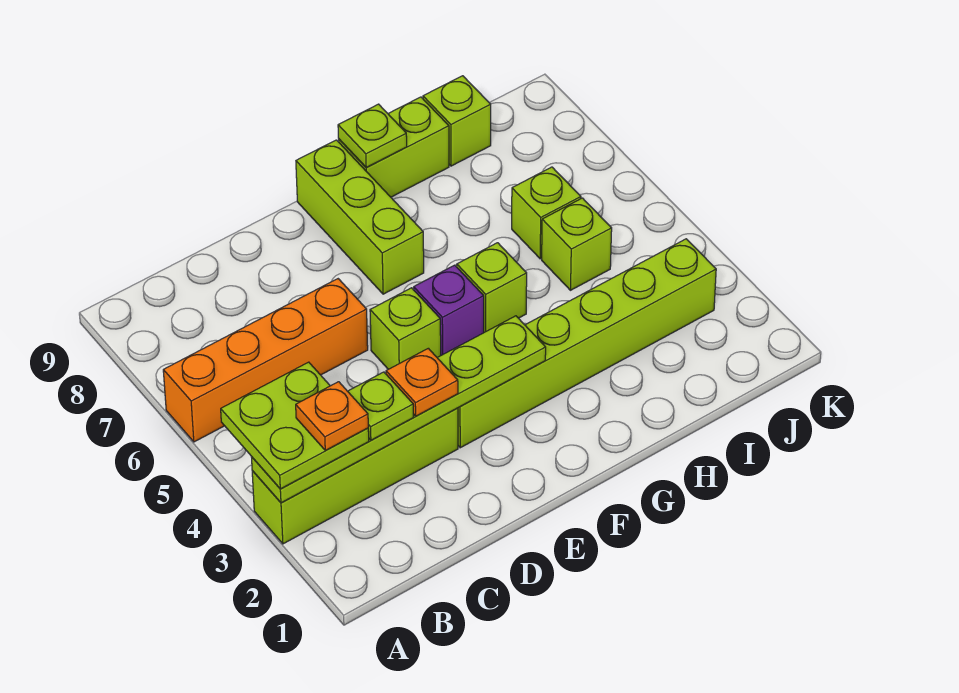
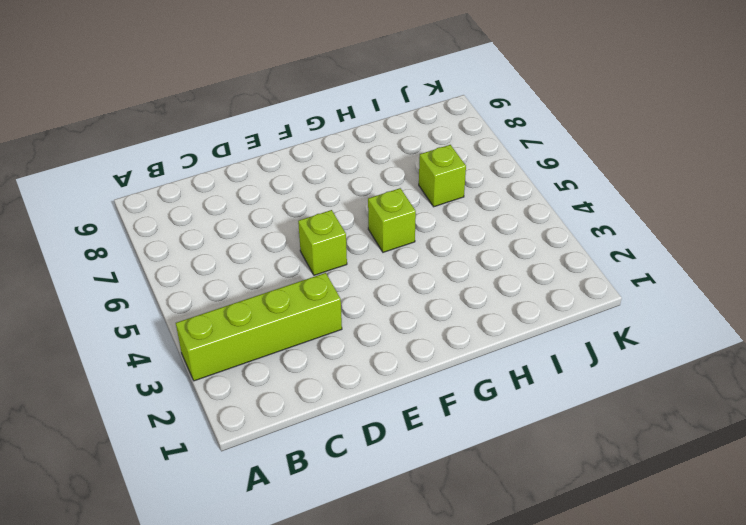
none -> orange 1x4 brick [163,279,368,442]
none -> lime 1x6 brick [458,239,716,448]
none -> purple 1x1 brick [414,265,484,355]

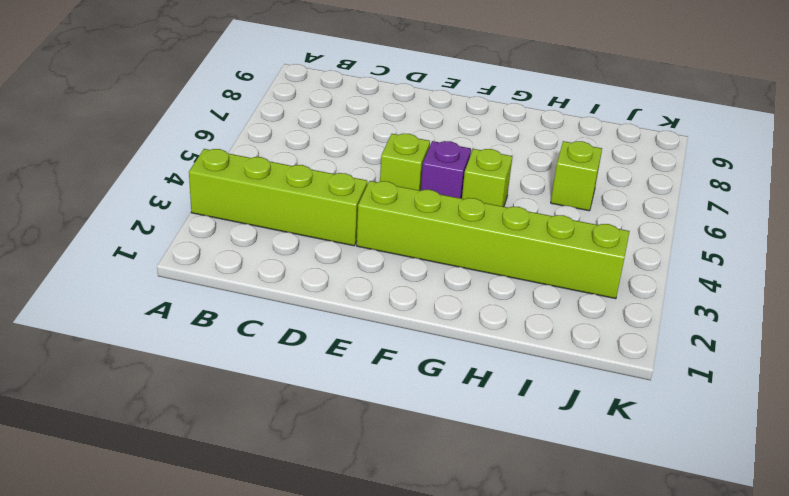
none -> orange 1x4 brick [163,279,368,442]
none -> lime 1x3 brick [296,140,424,294]
none -> lime 1x2 brick [339,97,449,197]

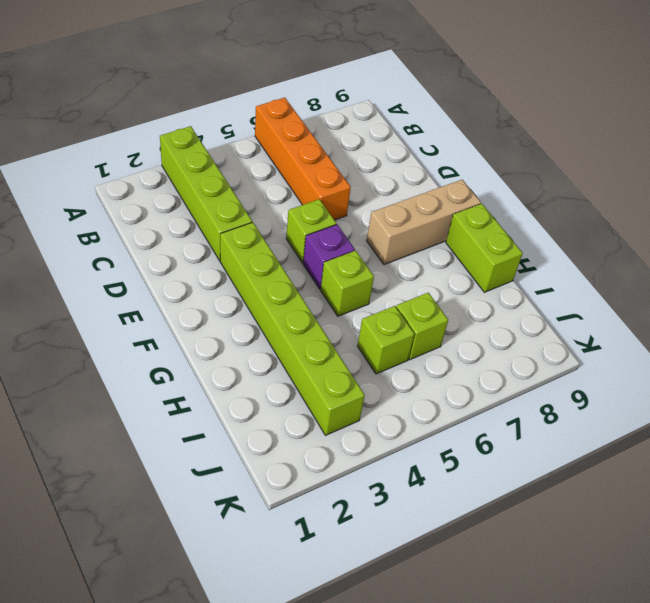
tan 1x3 brick [367,180,481,265] -> lime 1x3 brick [296,140,424,294]
none -> lime 1x1 brick [423,76,491,166]
none -> lime 1x6 plate [252,316,546,503]
none -> lime 1x1 plate [338,104,407,168]

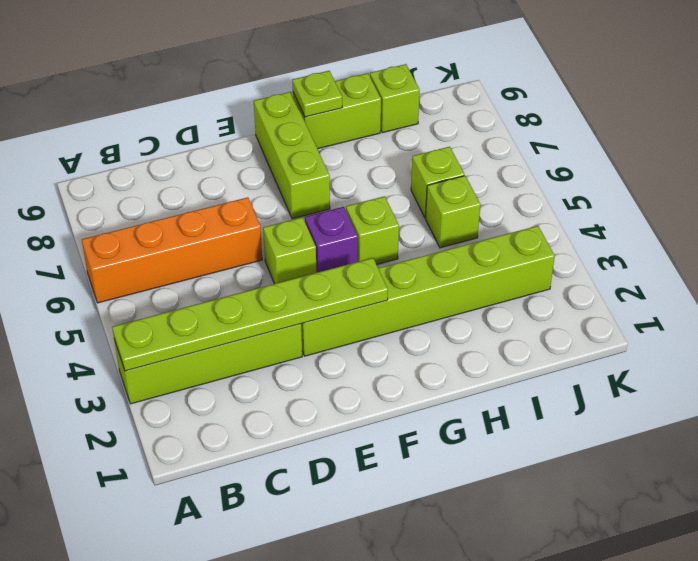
none -> lime 2x2 plate [221,362,369,489]
none -> lime 1x1 plate [348,372,413,440]
none -> orange 1x1 plate [386,348,458,416]

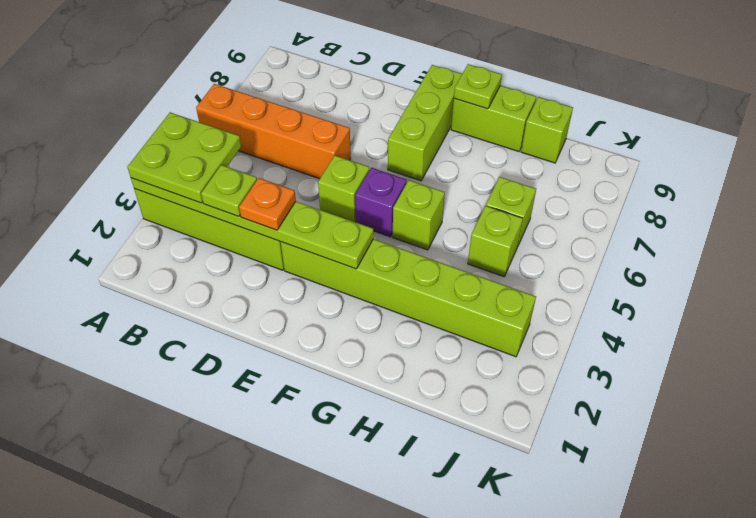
none -> orange 1x1 plate [296,382,368,450]

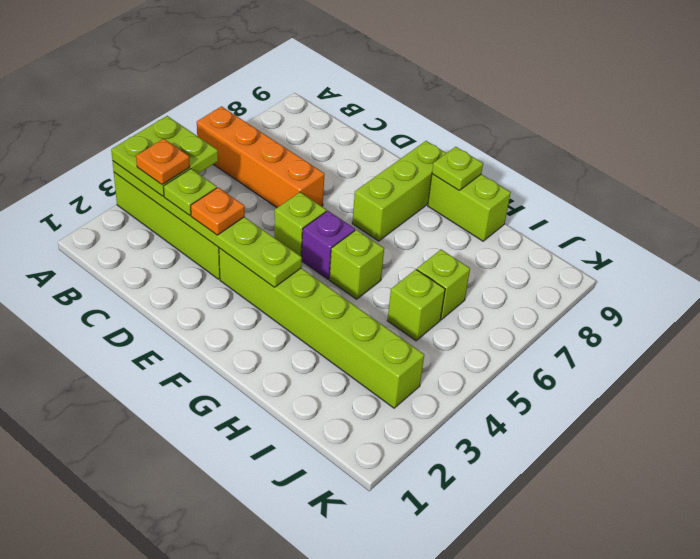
none -> lime 1x1 brick [423,76,491,166]

